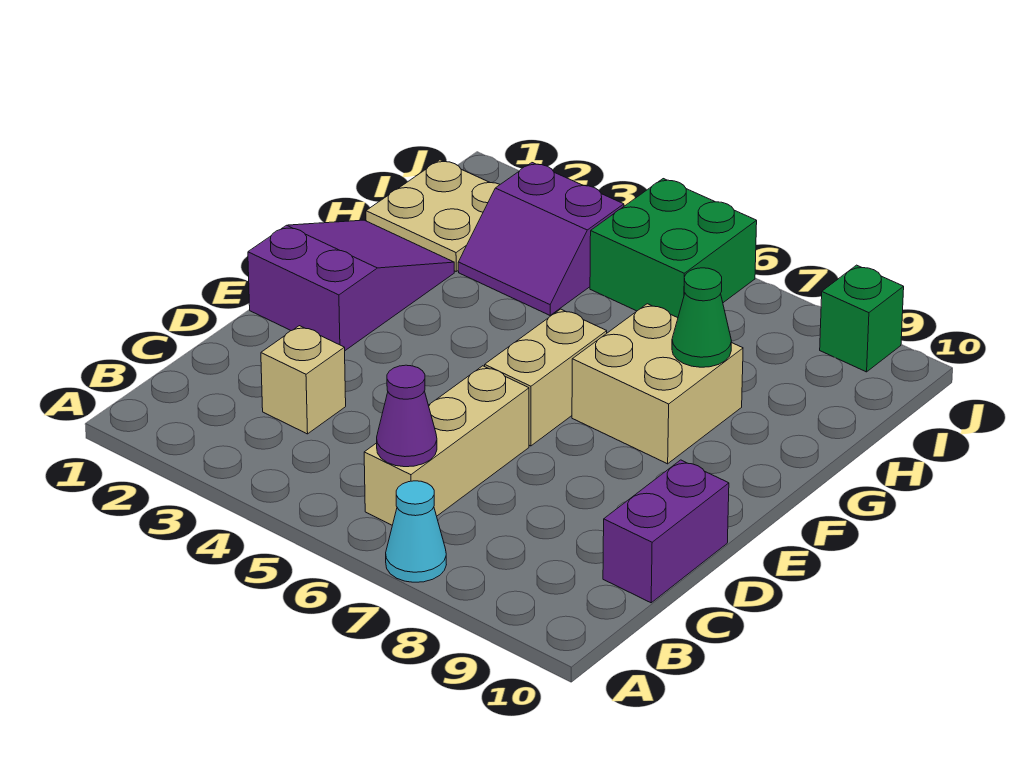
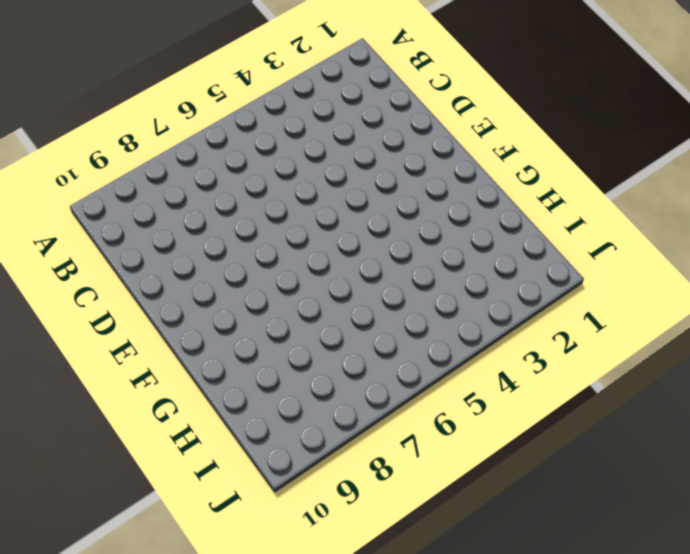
none -> cyan 1x1 cone [386,481,446,582]
none -> tan 1x3 brick [364,366,529,525]
none -> tan 1x1 brick [261,326,346,434]

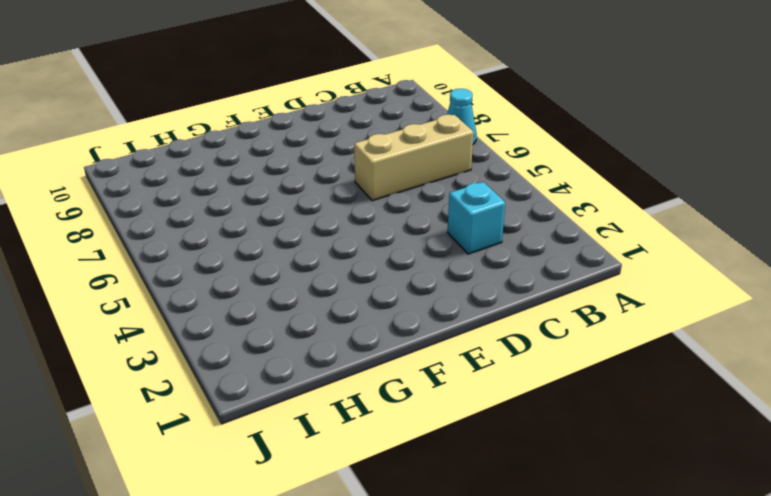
cyan 1x1 brick [447,182,505,254] -> tan 1x1 brick [261,326,346,434]
none -> purple 1x2 brick [603,460,729,603]
none -> purple 2x3 slope [248,220,454,350]
none -> tan 1x2 brick [485,309,607,446]

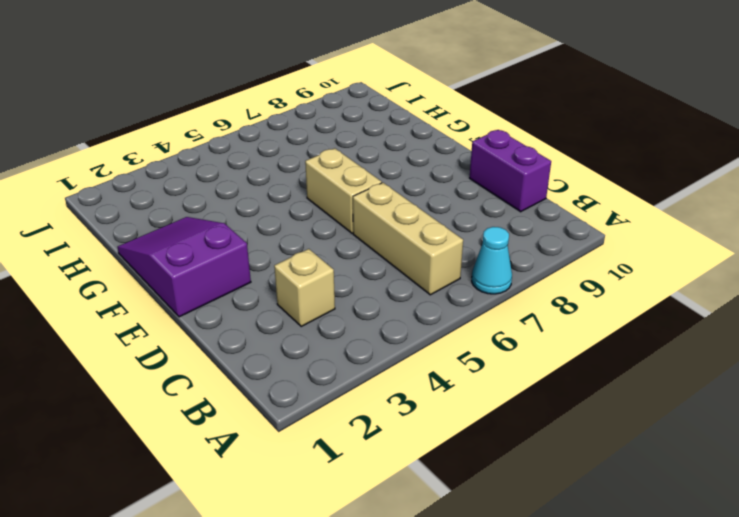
none -> tan 2x2 brick [572,304,743,464]
none -> tan 2x2 plate [366,160,500,271]
none -> purple 2x2 slope [458,163,624,315]

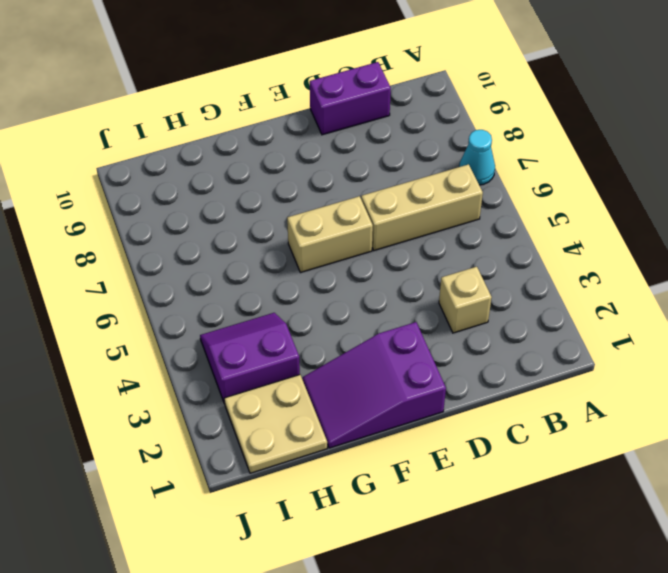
purple 2x2 slope [200,313,300,404] -> purple 2x2 slope turned to [458,163,624,315]
none -> tan 2x2 brick [572,304,743,464]
none -> green 2x2 brick [590,179,757,318]
none -> green 1x1 brick [820,265,904,372]

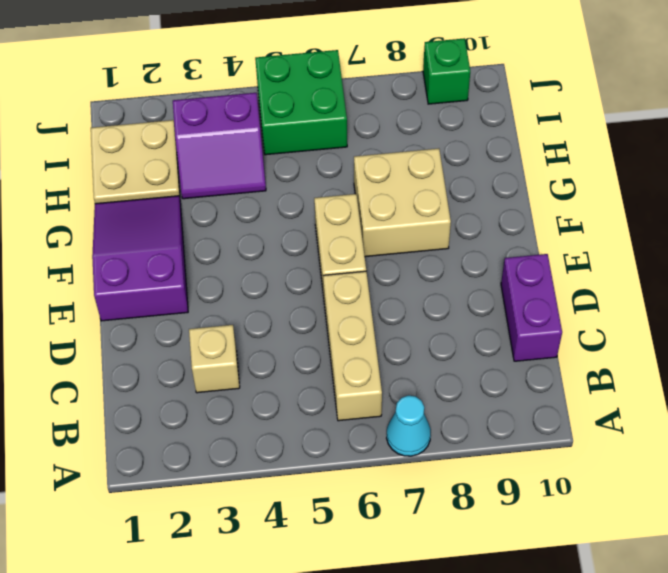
none -> purple 1x1 cone [377,365,437,467]
none -> green 1x1 cone [672,268,731,367]

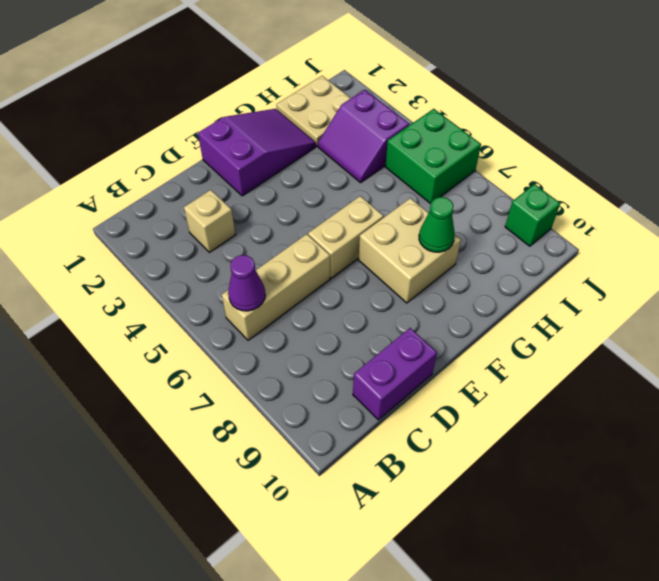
none -> cyan 1x1 cone [386,481,446,582]

